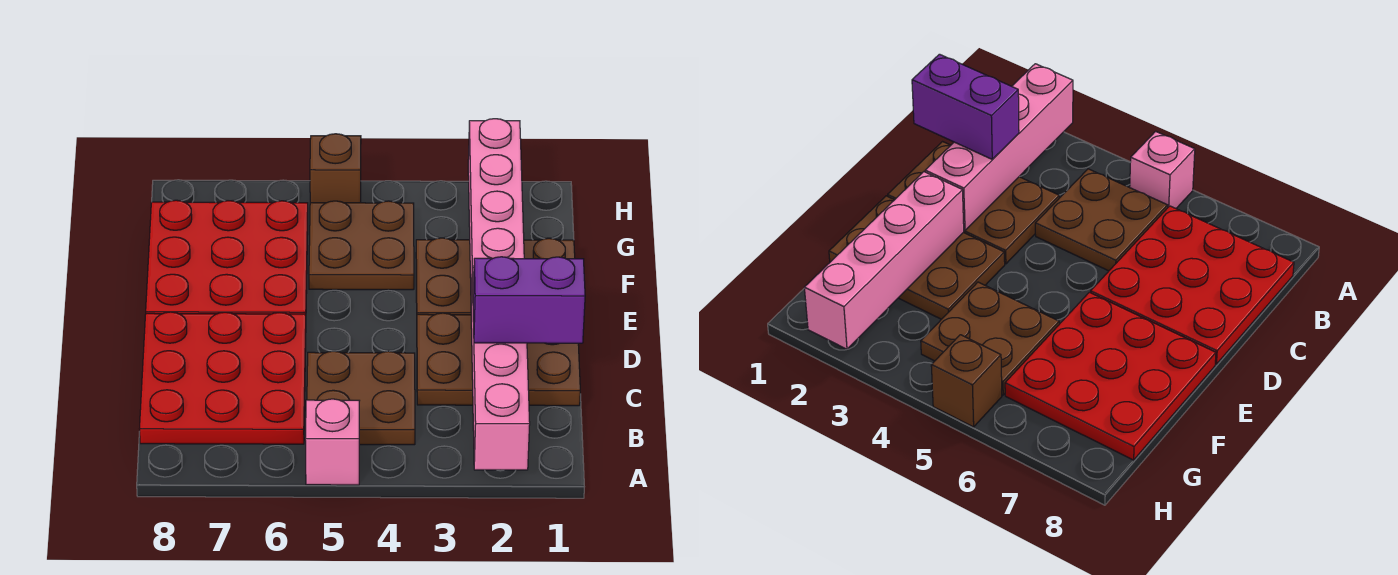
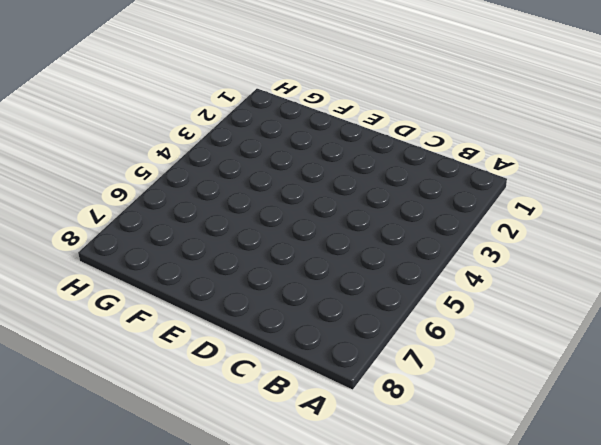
none -> pink 1x1 brick [305,399,359,485]
none -> brown 2x2 plate [307,351,415,445]

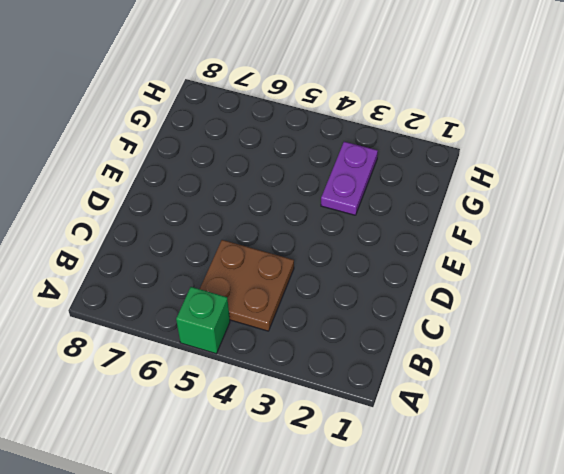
green 1x1 brick [176,287,230,354] -> pink 1x1 brick [305,399,359,485]
purple 1x2 plate [321,142,378,215] -> brown 2x3 plate [416,238,575,315]
none -> red 3x3 plate [140,312,306,444]
none -> brown 2x3 plate [417,313,580,406]

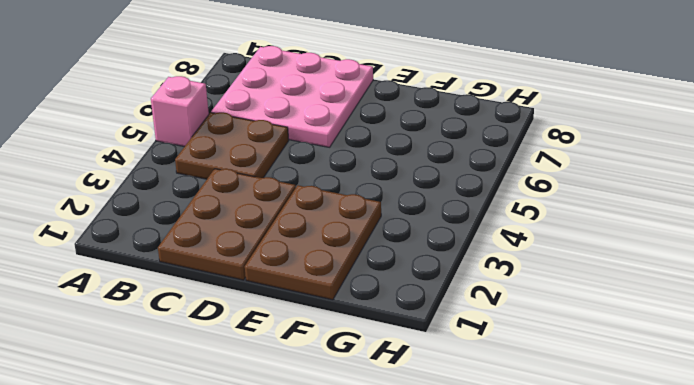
pink 3x3 plate [211,46,373,147] -> red 3x3 plate [140,312,306,444]
none -> red 3x3 plate [146,200,308,314]
none -> brown 2x2 plate [309,201,414,290]

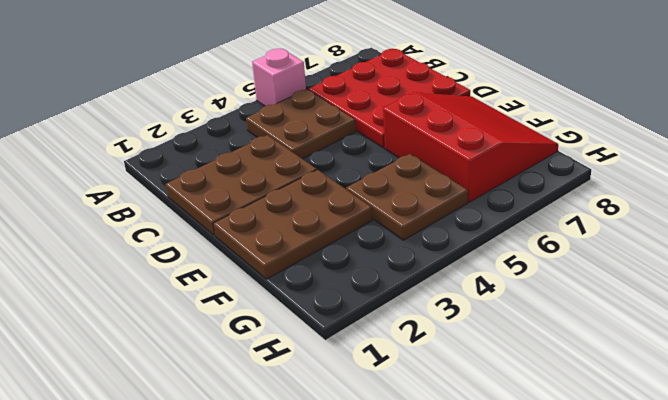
red 3x3 slope [383,93,558,202] -> red 3x3 plate [146,200,308,314]
none -> brown 1x1 brick [310,134,361,203]
none -> pink 1x4 brick [471,268,530,470]

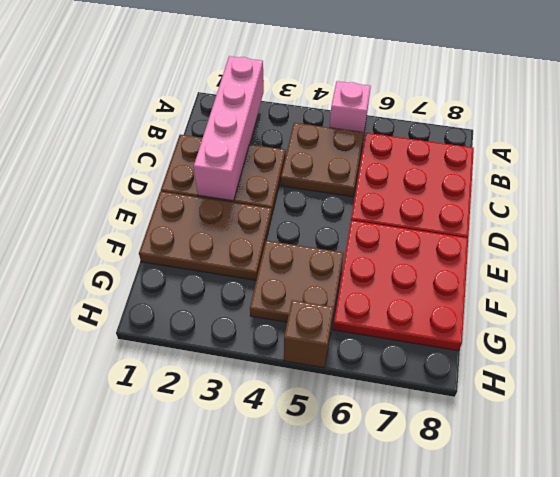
none -> pink 1x4 brick [468,119,524,303]
none -> purple 1x2 brick [473,257,585,343]

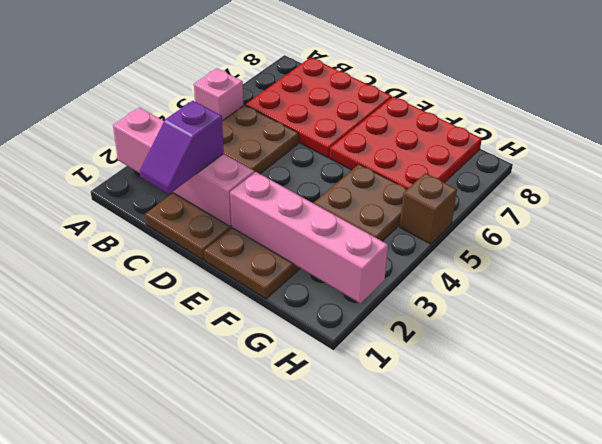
purple 1x2 slope [140,101,224,194] -> purple 1x2 brick [473,257,585,343]

